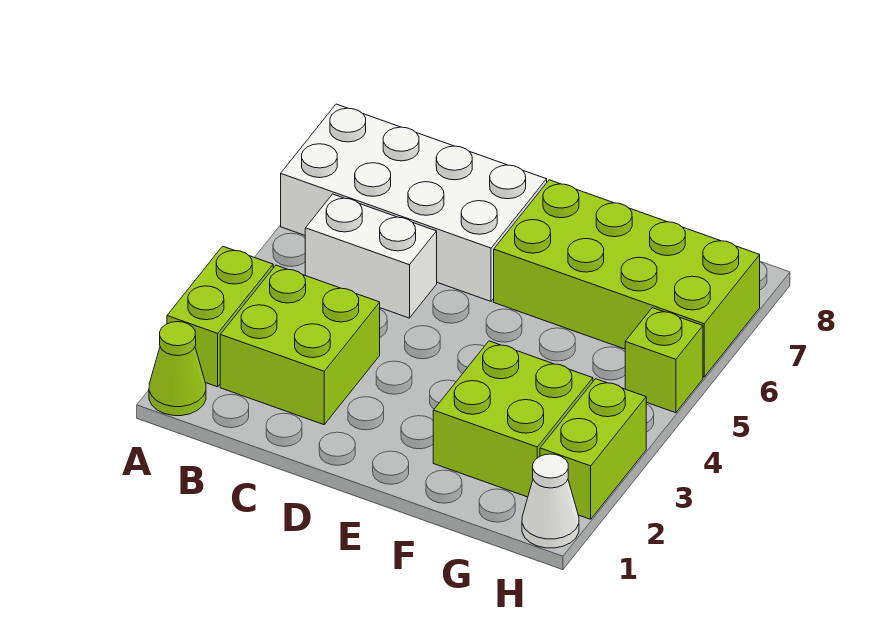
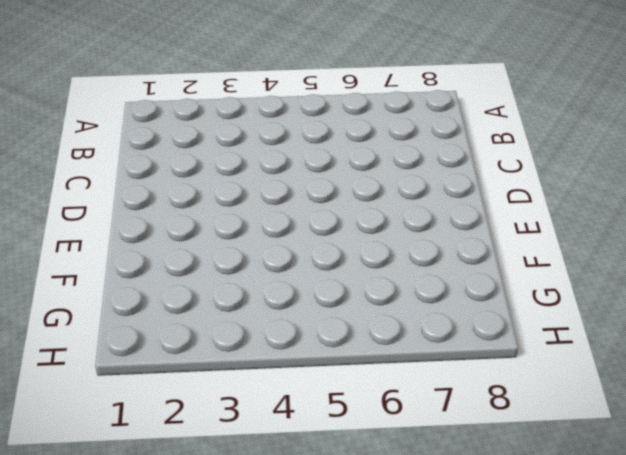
none -> lime 1x1 cone [149,322,206,416]
none -> lime 1x2 brick [167,246,273,387]

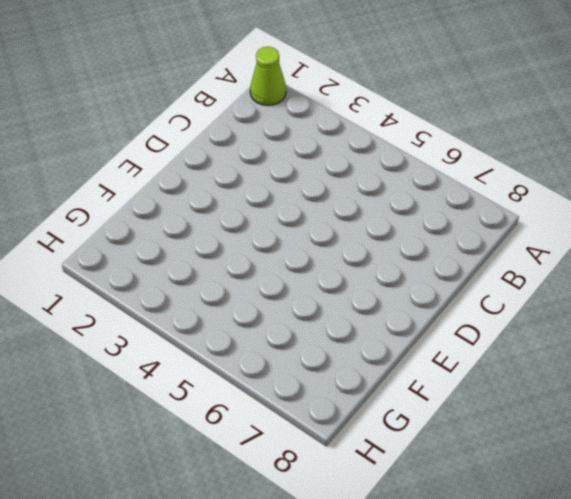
none -> lime 1x2 brick [167,246,273,387]
none -> white 2x4 brick [281,104,547,301]

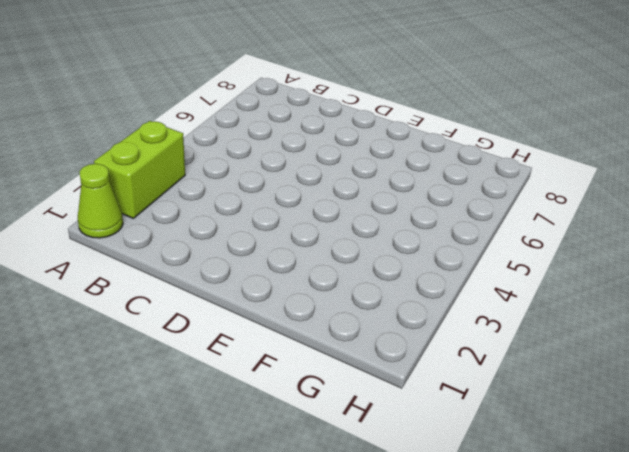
none -> white 2x4 brick [281,104,547,301]
none -> lime 2x2 brick [220,265,380,425]

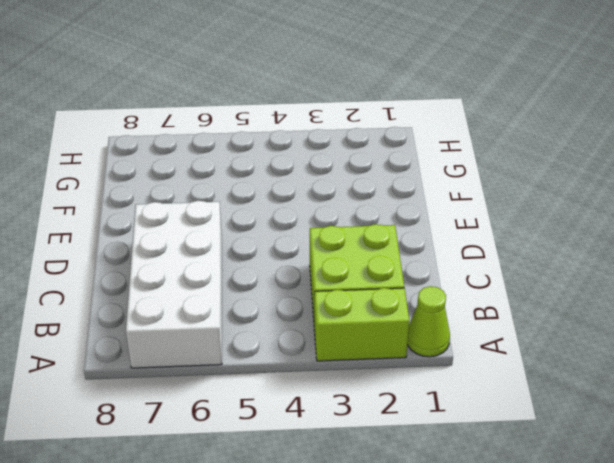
none -> white 1x2 brick [305,194,437,318]
none -> lime 2x4 brick [494,180,760,377]

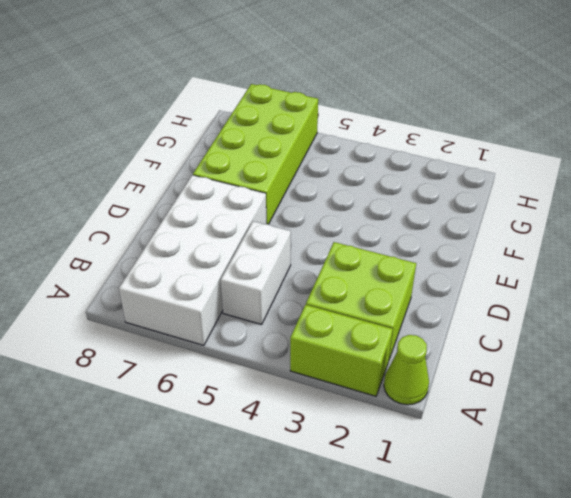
none -> lime 2x2 brick [433,341,593,497]
none -> white 1x1 cone [522,454,579,548]

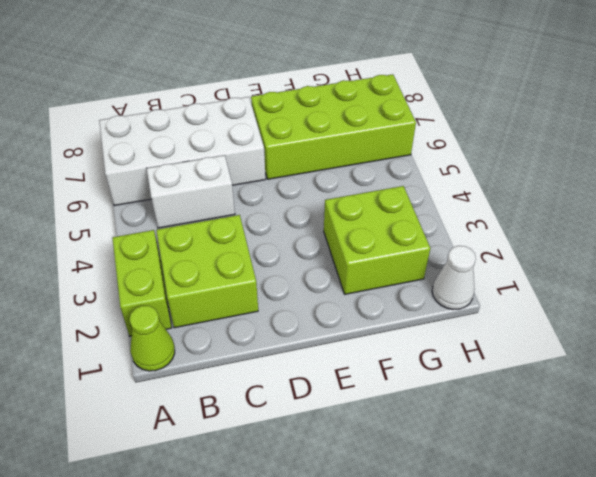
none -> lime 1x2 brick [540,379,646,519]
none -> lime 1x1 brick [625,308,703,413]

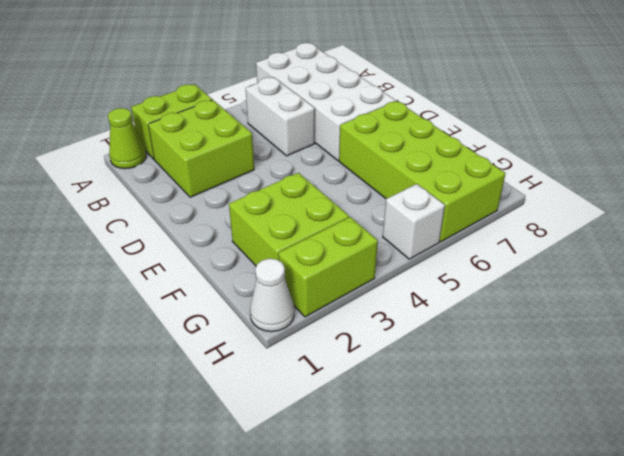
white 1x1 brick [383,184,445,259] -> lime 1x1 brick [625,308,703,413]

